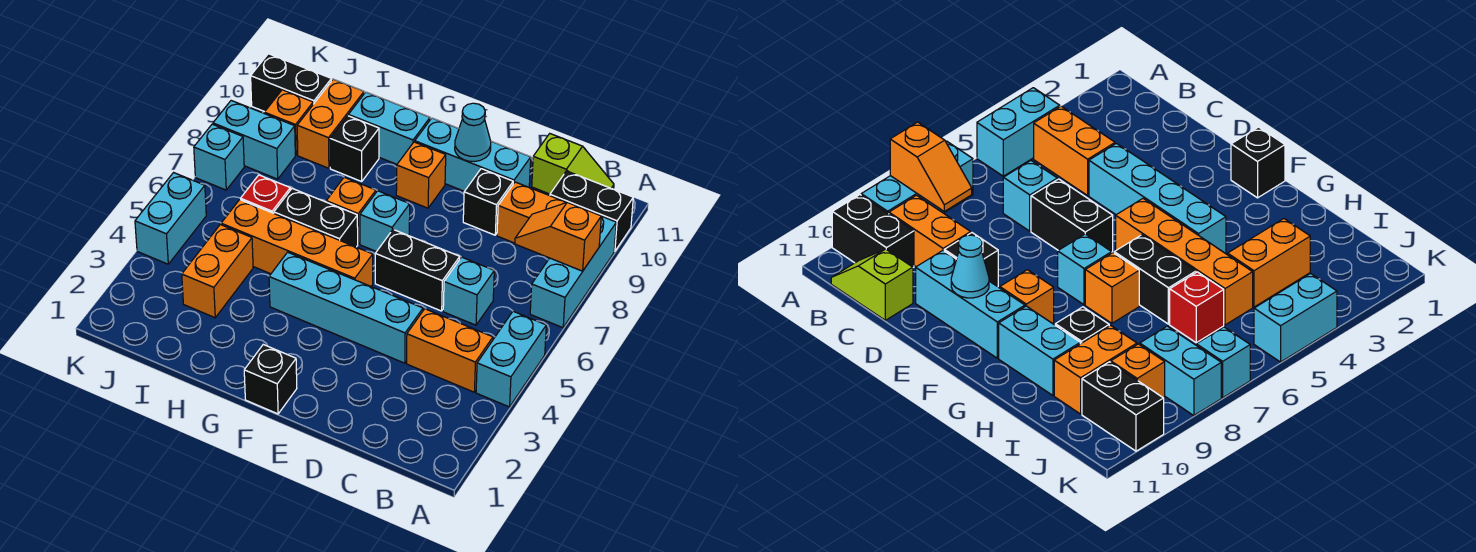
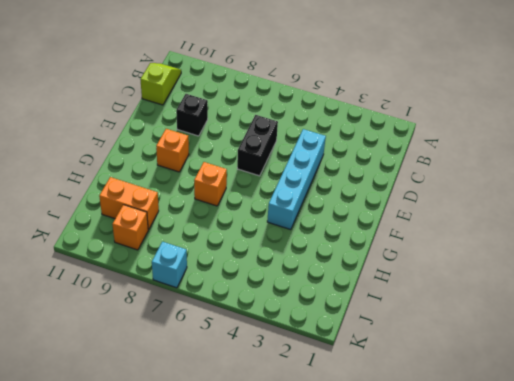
none -> cyan 1x2 brick [476,311,546,407]
none -> cyan 1x3 brick [530,216,616,328]
none -> black 1x2 brick [550,171,633,251]

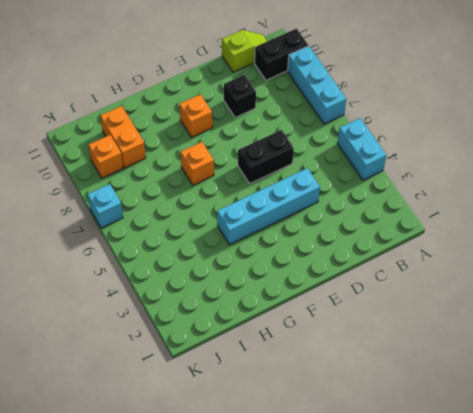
none -> orange 1x2 brick [407,309,493,392]
none -> orange 1x2 brick [497,182,566,243]
none -> cyan 1x1 brick [443,257,494,325]

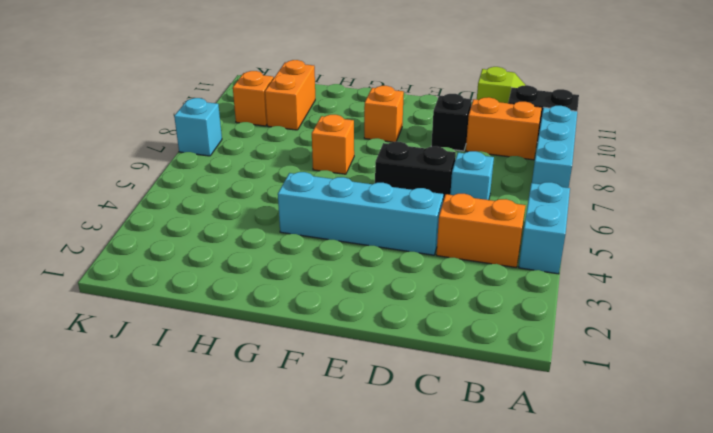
none -> cyan 1x3 brick [415,118,531,191]
none -> black 1x1 brick [244,345,297,414]
none -> orange 1x4 brick [221,200,373,286]

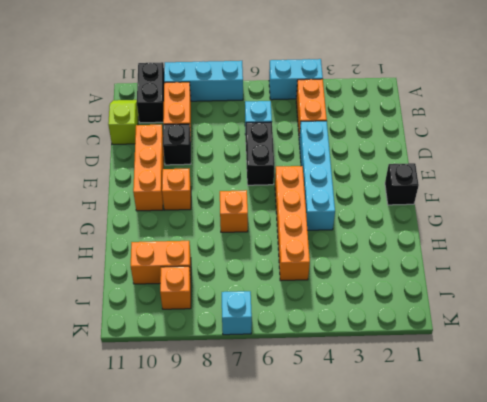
orange 1x3 brick [133,125,164,211] -> cyan 1x3 brick [415,118,531,191]
none -> cyan 1x1 brick [360,191,410,252]
none -> black 1x2 brick [274,189,358,247]
none -> cyan 1x2 brick [348,92,430,164]

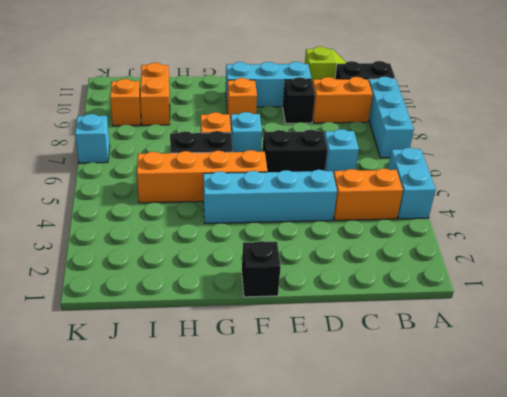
none -> cyan 1x2 brick [348,92,430,164]
none -> black 1x1 brick [330,116,379,181]
none -> orange 1x2 brick [182,225,253,318]

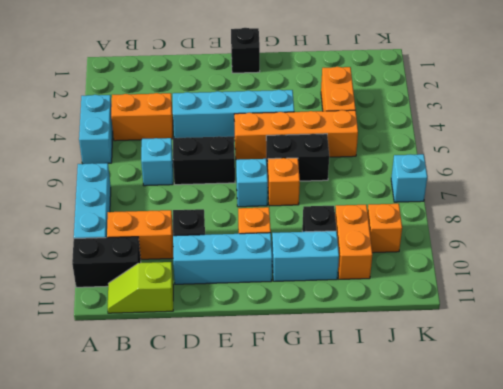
none -> red 1x1 brick [241,175,290,213]
none -> cyan 1x2 brick [213,101,295,179]
none -> black 1x2 brick [251,54,331,112]

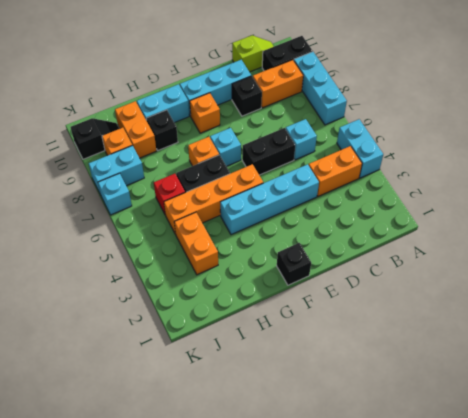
black 1x2 slope [71,118,119,159] -> black 1x2 brick [251,54,331,112]
none -> cyan 1x2 brick [135,173,206,264]
none -> orange 1x2 slope [515,202,601,271]
none -> cyan 1x1 cone [455,103,491,162]

